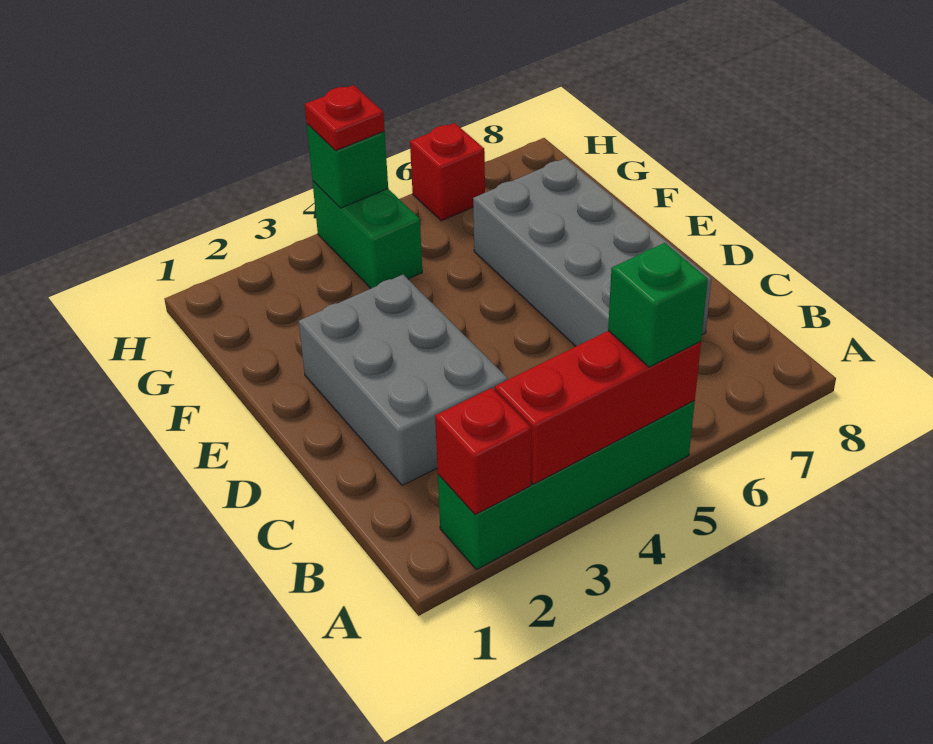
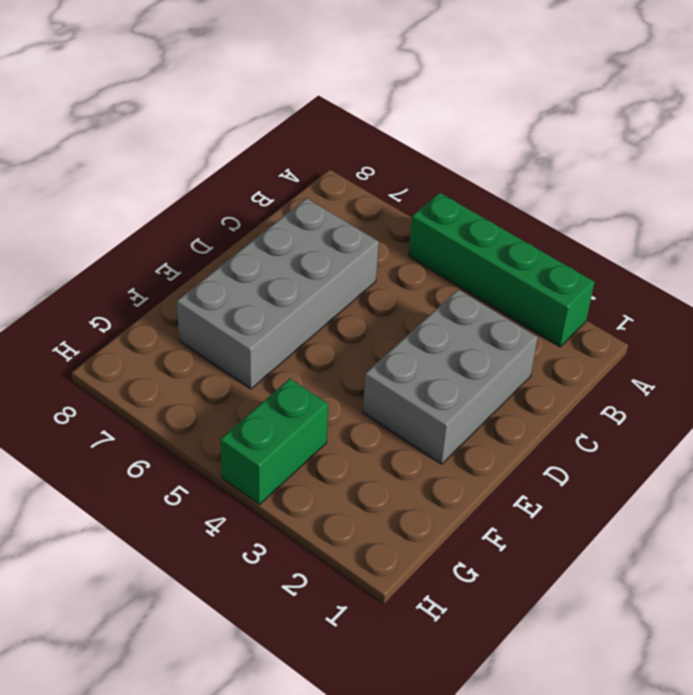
none -> red 1x1 brick [410,123,485,221]
none -> red 1x1 brick [435,388,531,515]

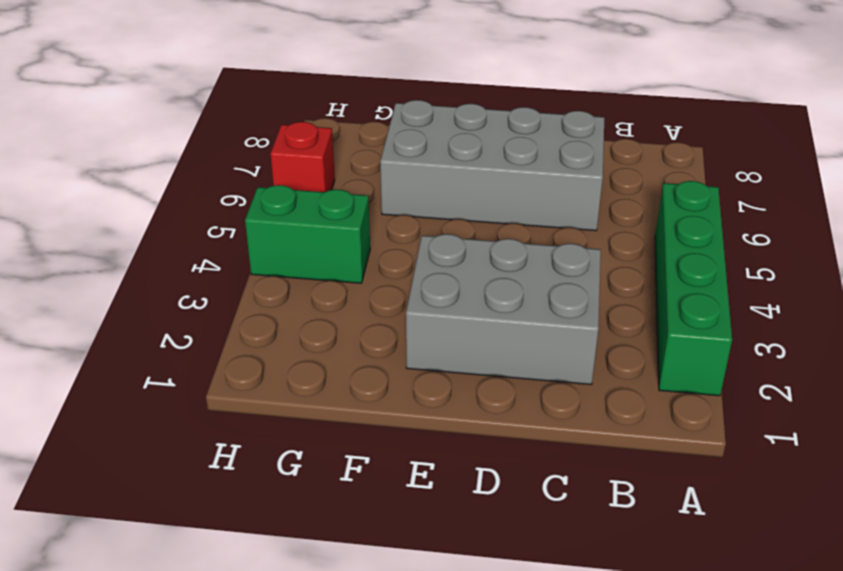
none -> red 1x1 brick [435,388,531,515]
none -> red 1x3 brick [495,331,701,484]

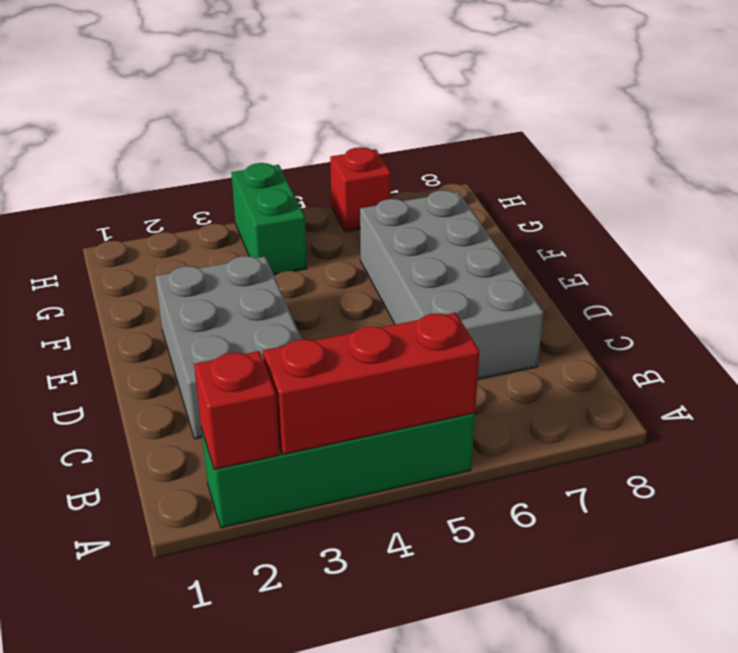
none -> green 1x1 brick [307,124,388,208]
none -> green 1x1 brick [608,243,708,367]

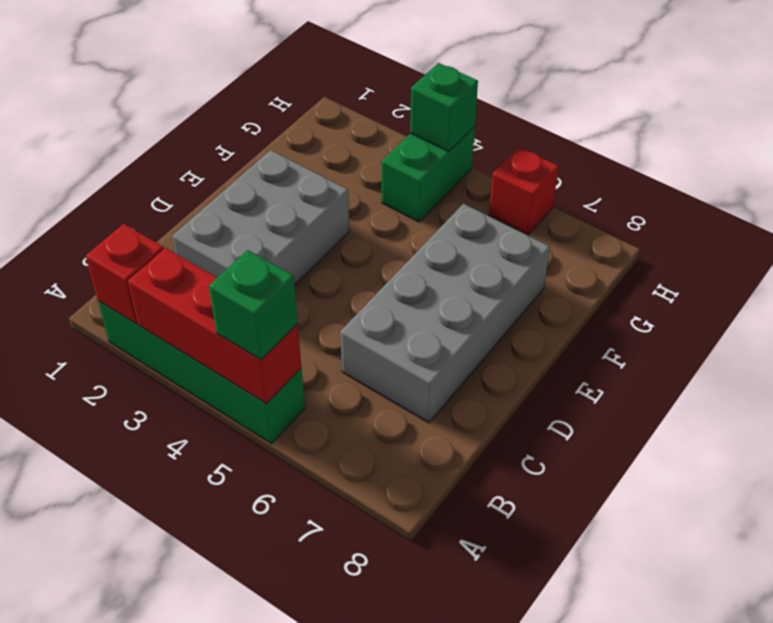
none -> red 1x1 plate [305,85,385,151]

